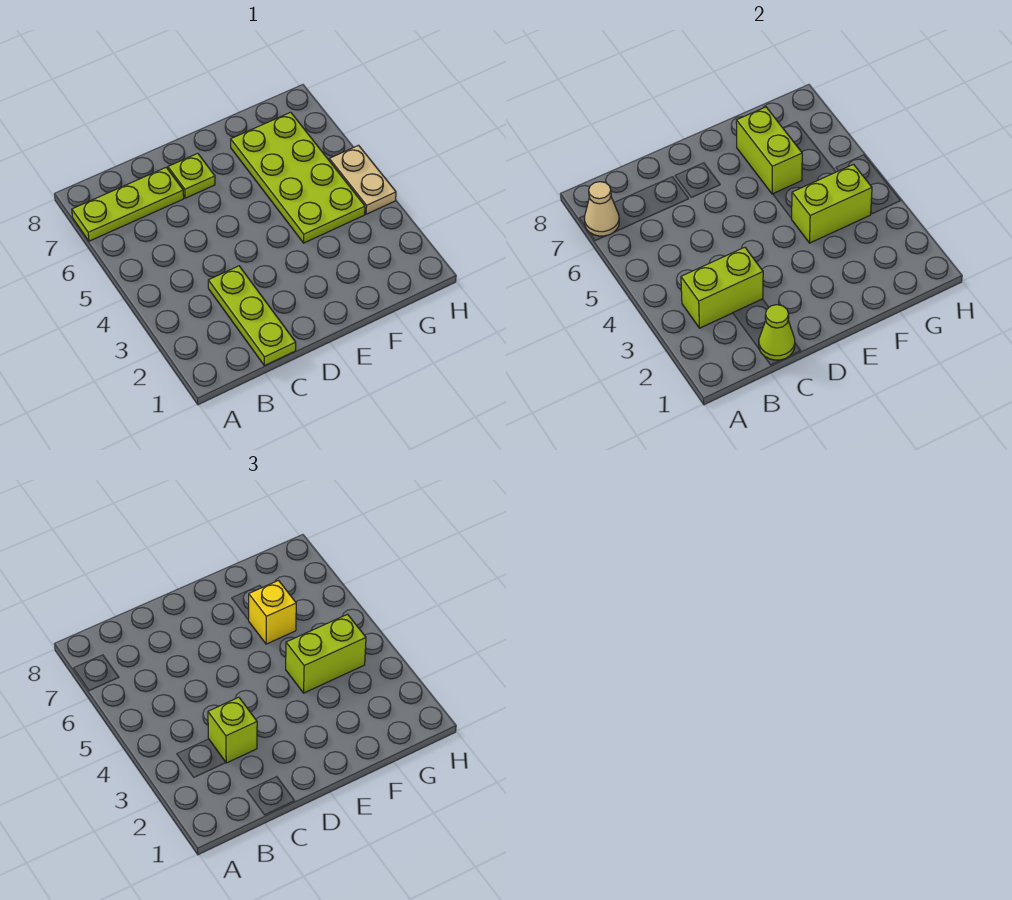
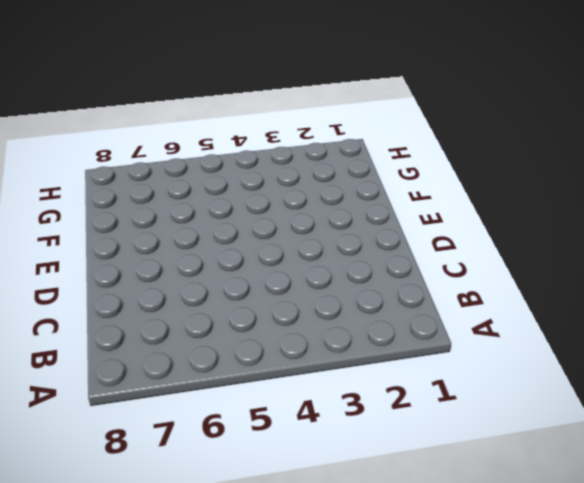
none -> lime 1x3 plate [72,167,184,241]
none -> lime 1x3 plate [208,266,296,366]
none -> lime 1x1 plate [168,153,215,198]

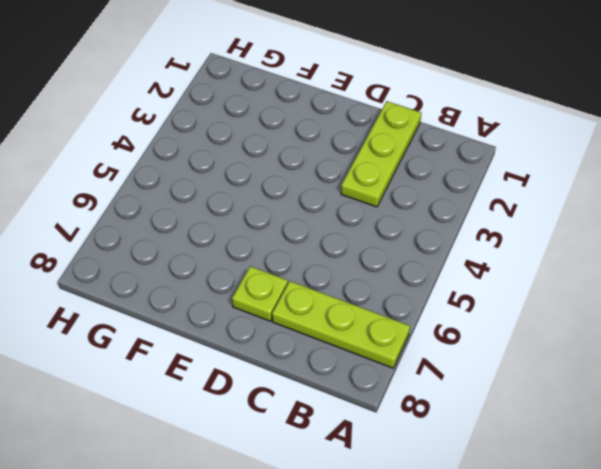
none -> lime 2x4 plate [231,112,365,243]
none -> tan 1x2 plate [329,145,396,214]
none -> tan 1x1 cone [584,182,619,236]

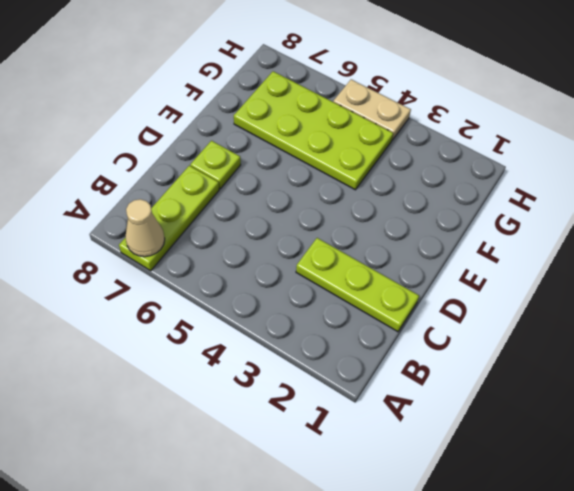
none -> lime 1x2 brick [681,247,763,328]
none -> lime 1x1 cone [759,305,795,360]
none -> lime 1x2 brick [791,164,872,243]

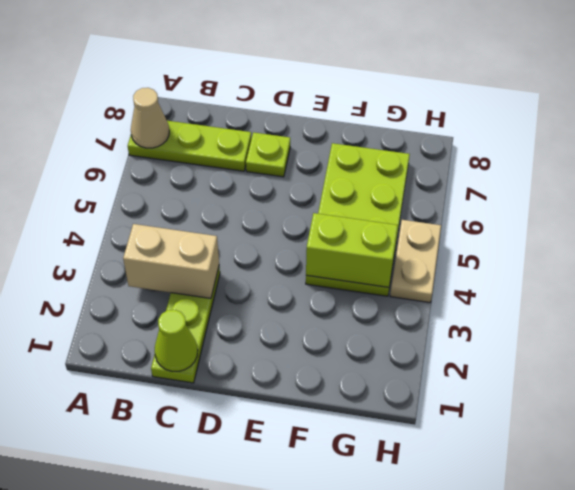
tan 1x2 brick [123,224,219,298] -> lime 1x2 brick [681,247,763,328]
none -> lime 1x2 brick [736,107,802,194]
none -> lime 1x1 brick [208,697,257,763]
none -> lime 1x2 brick [286,614,366,693]

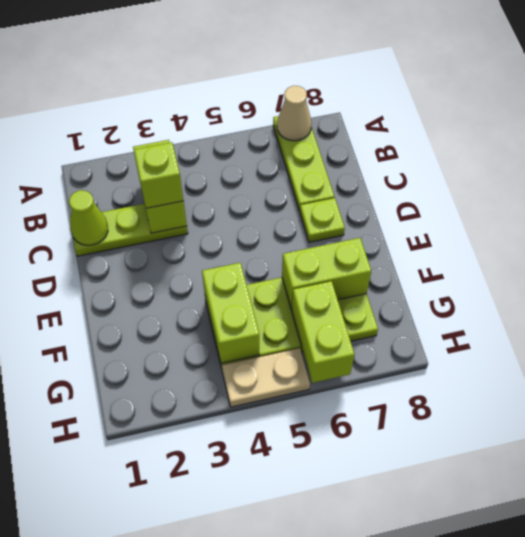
lime 1x2 brick [292,281,354,383] -> lime 1x2 brick moved to [286,614,366,693]
none -> yellow 1x1 brick [249,581,296,644]

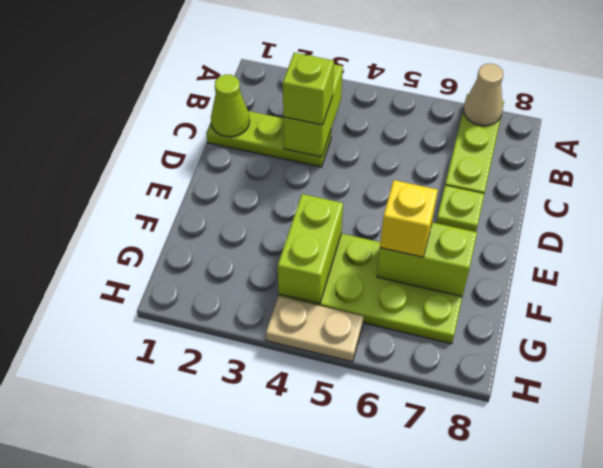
none -> lime 1x2 brick [286,614,366,693]

